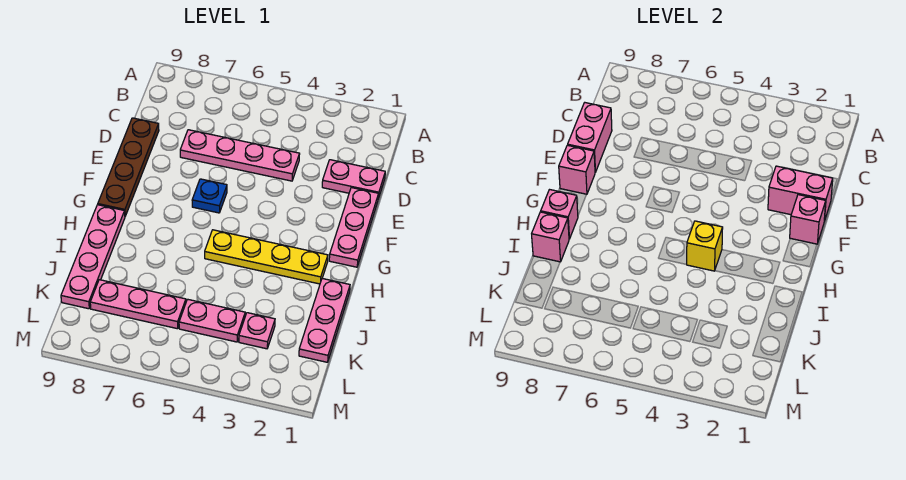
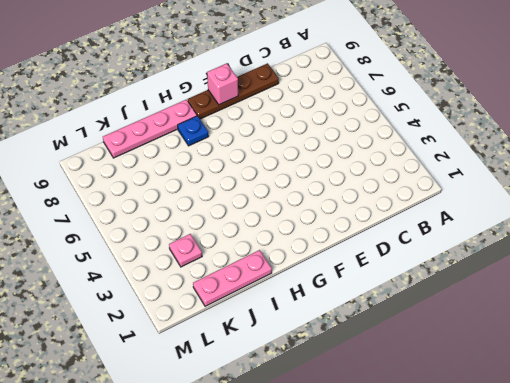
blue 1x1 plate [178,116,209,146] -> blue 1x1 plate moved to [192,179,227,213]
none -> pink 1x2 plate [322,160,385,199]
none -> pink 1x4 plate [180,130,300,181]
none -> pink 1x3 plate [329,188,379,267]

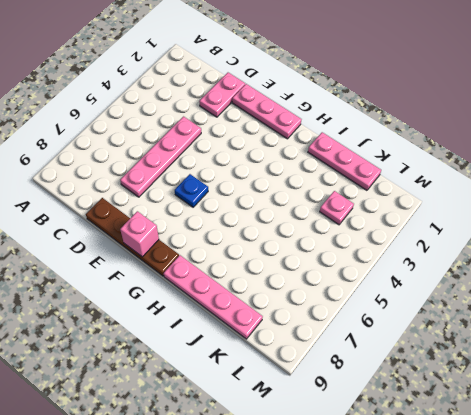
none -> yellow 1x4 plate [205,230,328,284]
none -> pink 1x2 plate [179,299,245,342]
none -> pink 1x3 plate [90,280,186,329]

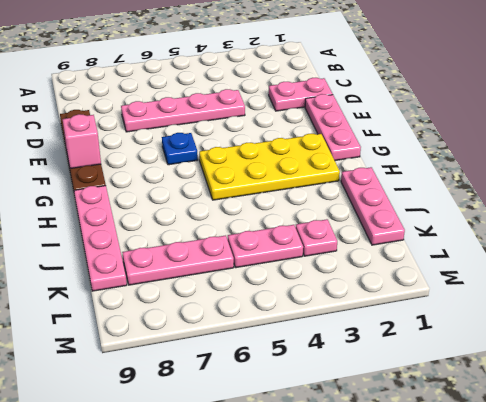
yellow 2x4 plate [199,134,340,200] -> yellow 1x4 plate [205,230,328,284]
none -> pink 1x2 brick [568,103,612,172]
none -> pink 1x2 brick [768,166,833,221]
none -> pink 1x1 brick [790,195,826,244]

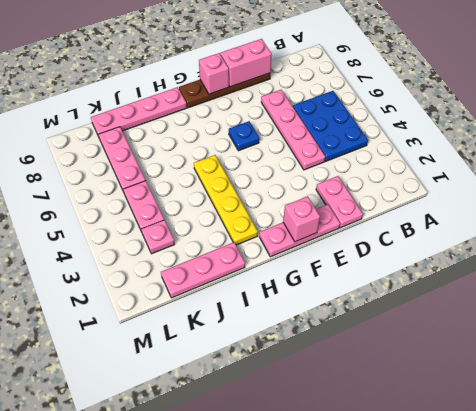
blue 2x3 plate [293,91,368,161] -> none
none -> pink 1x2 brick [768,166,833,221]
none -> yellow 1x1 brick [686,221,723,271]
none -> pink 1x1 brick [541,190,578,239]

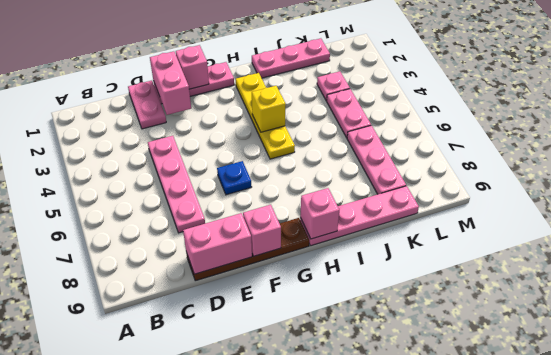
none -> pink 1x1 brick [532,212,569,262]

